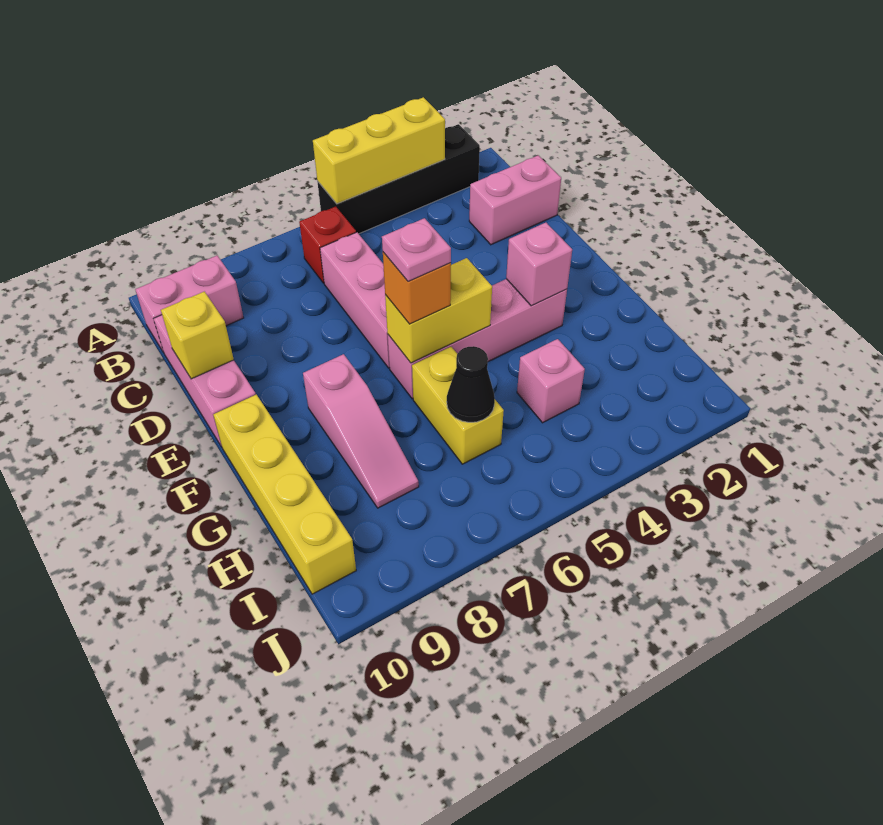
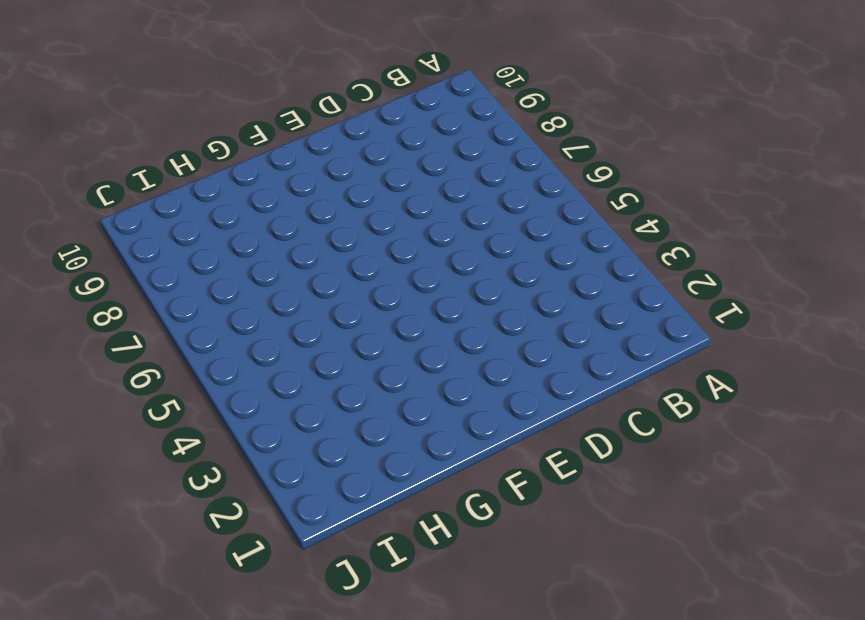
none -> black 1x4 brick [317,124,480,234]
none -> red 1x1 brick [299,207,356,283]
none -> pink 1x2 brick [135,256,244,353]

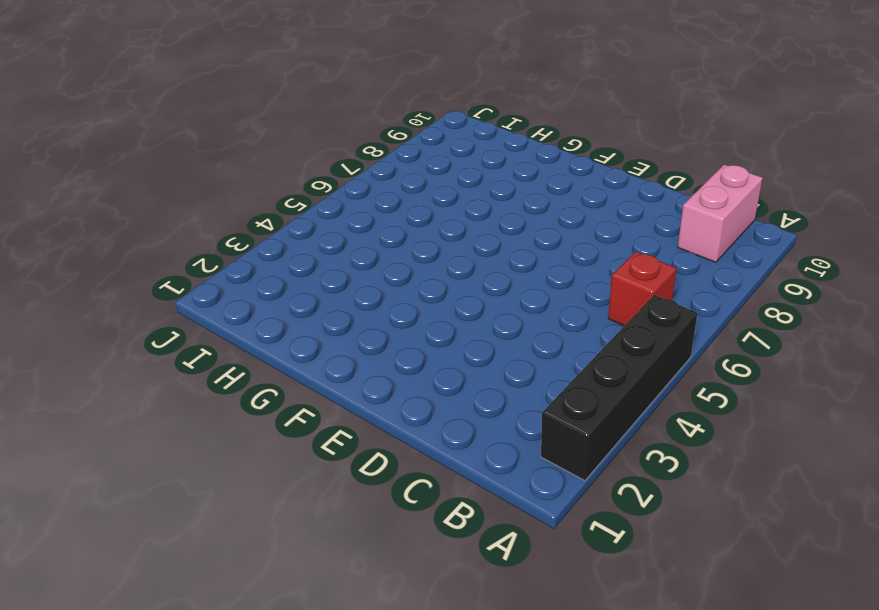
none -> pink 1x2 brick [469,155,561,245]
none -> pink 1x3 brick [320,232,390,368]
none -> pink 1x3 brick [154,315,256,447]

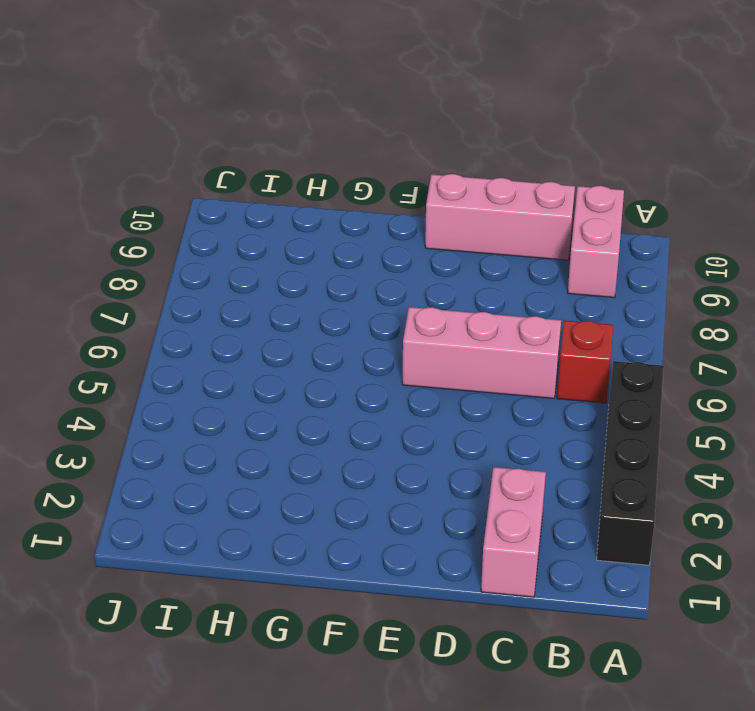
none -> pink 1x4 brick [388,279,567,399]
none -> pink 1x3 slope [303,354,419,508]
none -> yellow 1x4 brick [213,395,356,594]

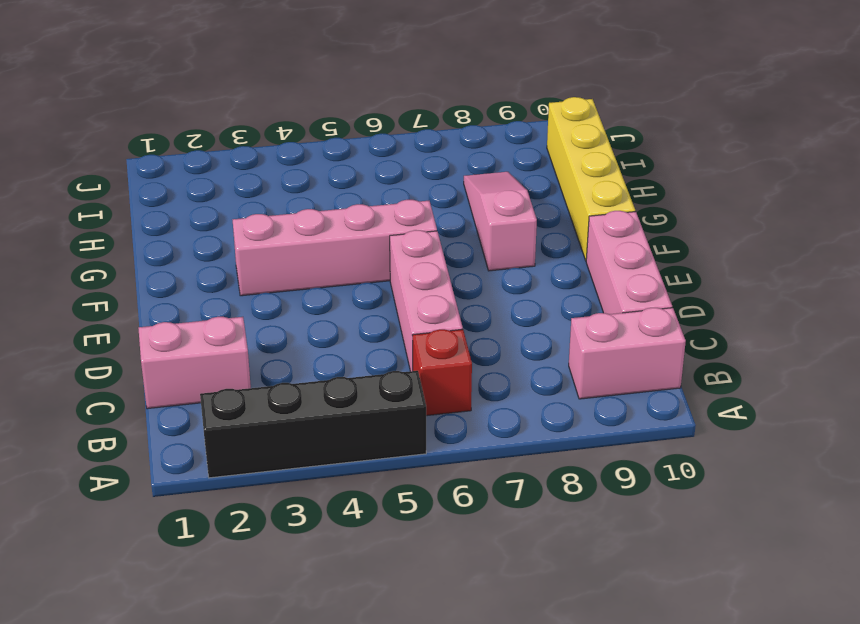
none -> yellow 1x2 brick [412,347,504,464]
none -> pink 1x1 brick [517,339,585,423]
none -> yellow 1x3 brick [313,97,445,204]

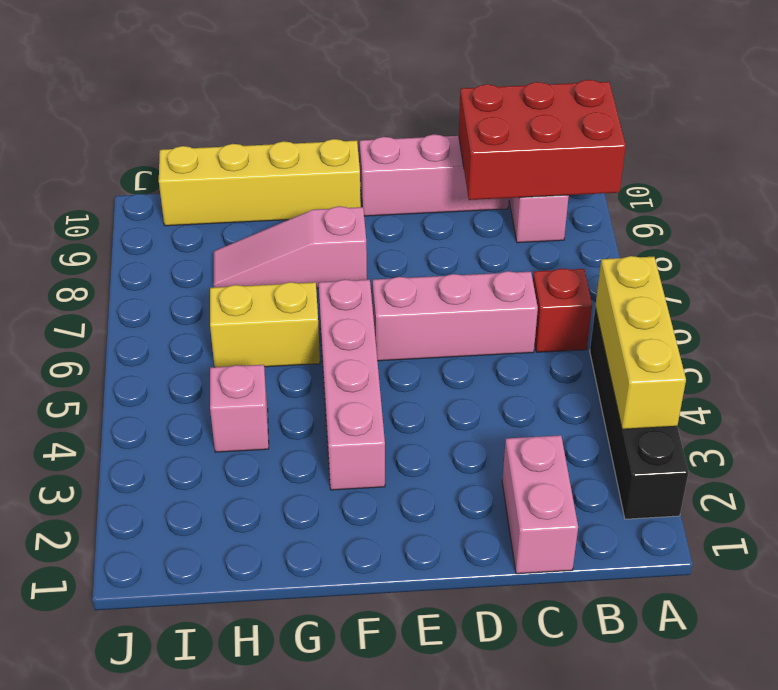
red 2x3 brick [459,80,626,200] -> none
none -> yellow 1x1 brick [161,292,234,379]
none -> pink 1x1 brick [506,223,572,306]
none -> yellow 1x2 brick [385,258,492,363]

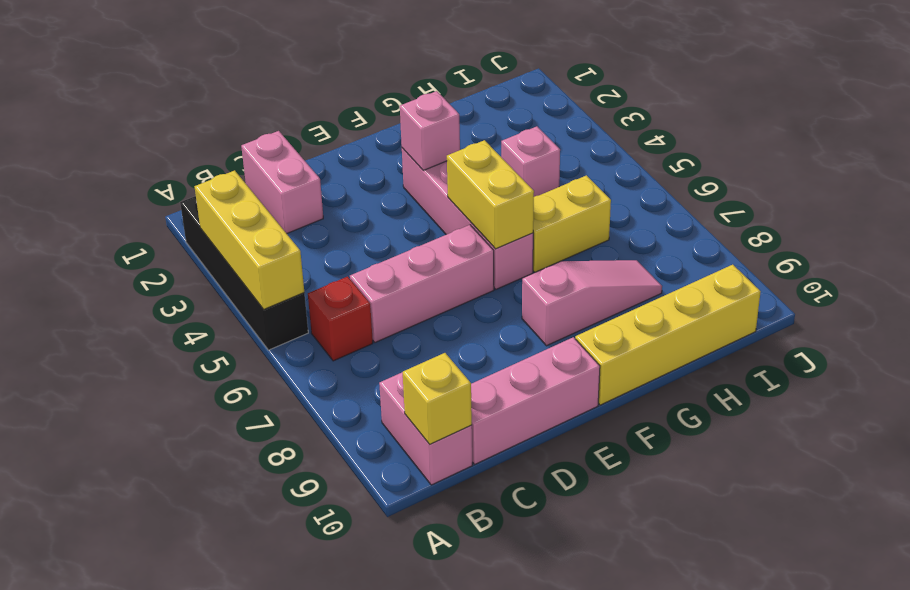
yellow 1x1 brick [403,353,472,444] -> yellow 1x1 brick moved to [161,292,234,379]
none -> black 1x1 cone [447,346,495,422]
none -> orange 1x1 brick [383,252,451,324]
none -> pink 1x1 plate [382,218,451,281]

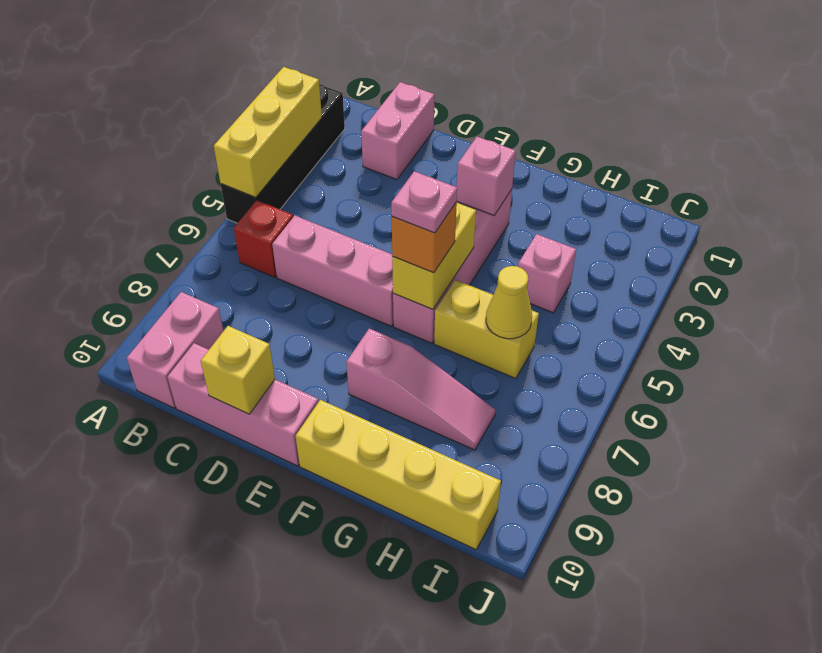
yellow 1x1 cone [486,266,532,339] -> black 1x1 cone [447,346,495,422]

